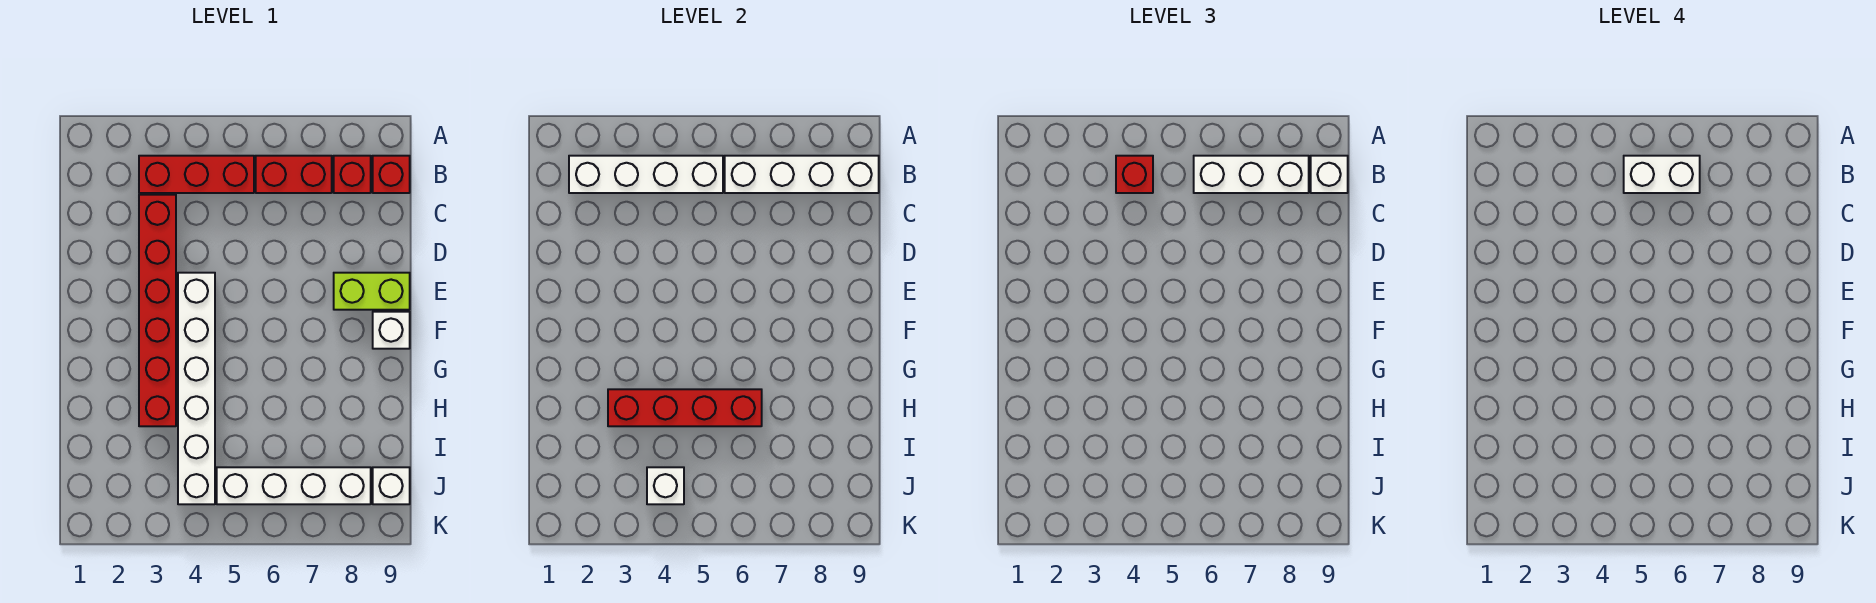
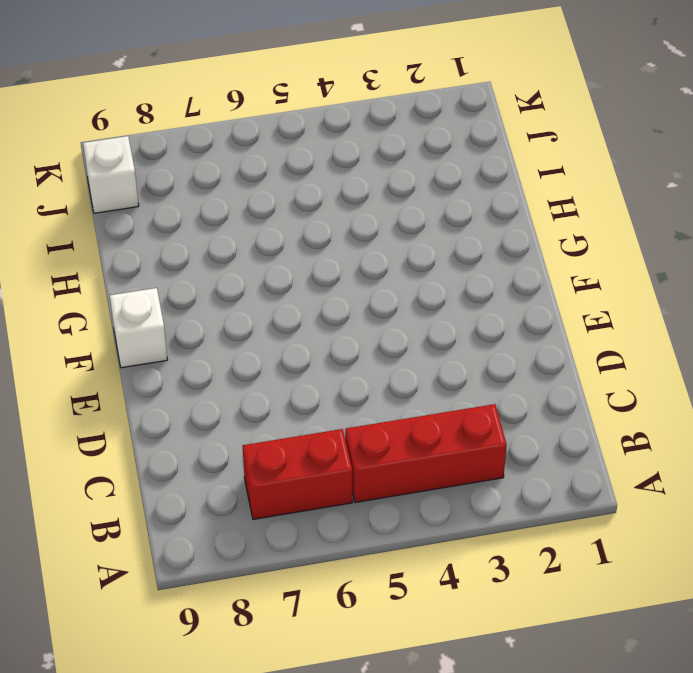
none -> red 1x1 brick [334,156,371,193]
none -> red 1x1 brick [373,156,410,193]
none -> red 1x6 brick [139,195,176,426]

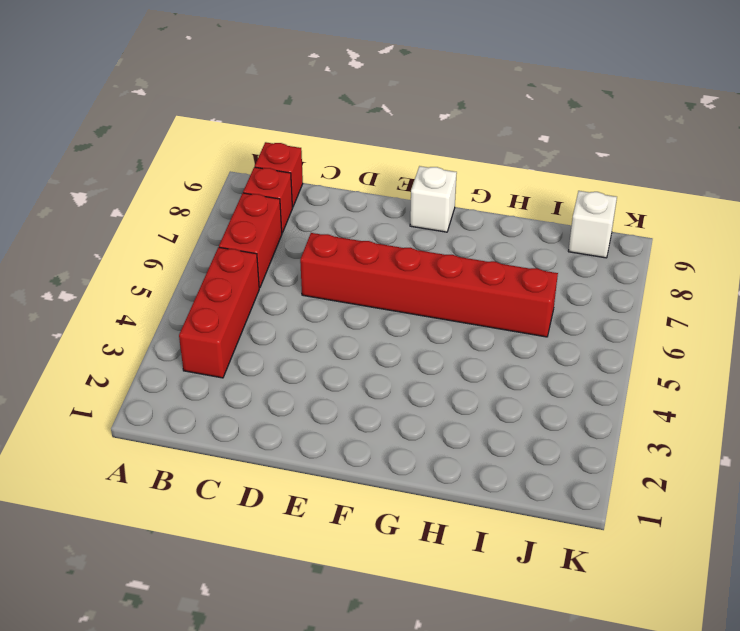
red 1x6 brick [300,233,558,337] -> red 1x6 brick moved to [139,195,176,426]
none -> white 1x6 brick [178,273,215,504]
none -> lime 1x2 brick [334,273,410,310]
none -> white 1x4 brick [217,467,371,504]

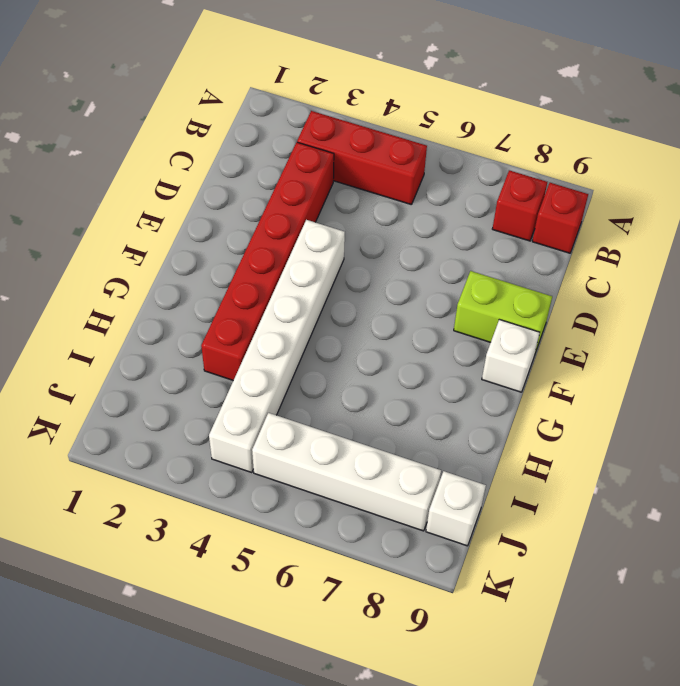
none -> red 1x2 brick [256,156,332,193]
none -> white 1x4 brick [569,156,723,193]
none -> white 1x4 brick [725,156,879,193]

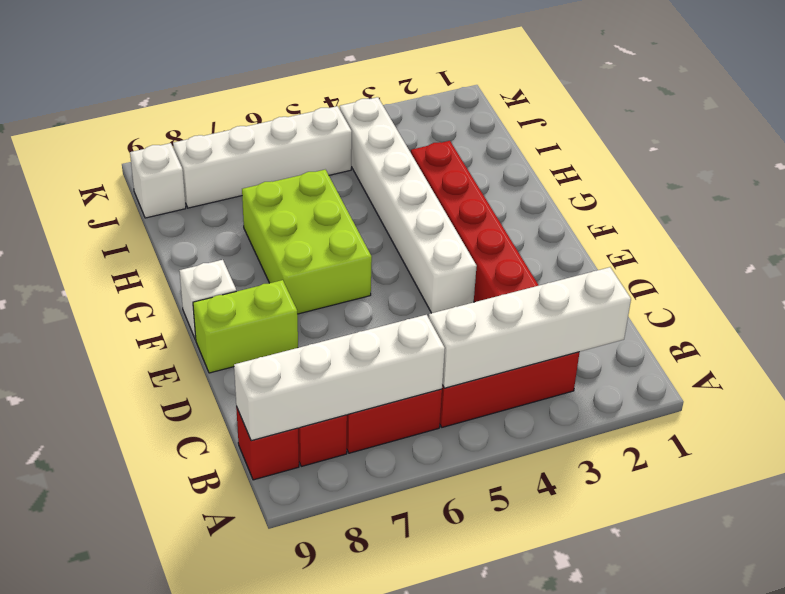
lime 2x3 brick [242,170,372,314] -> none
none -> red 1x4 brick [608,389,762,426]
none -> white 1x1 brick [647,467,684,504]
none -> red 1x1 brick [1116,156,1153,193]

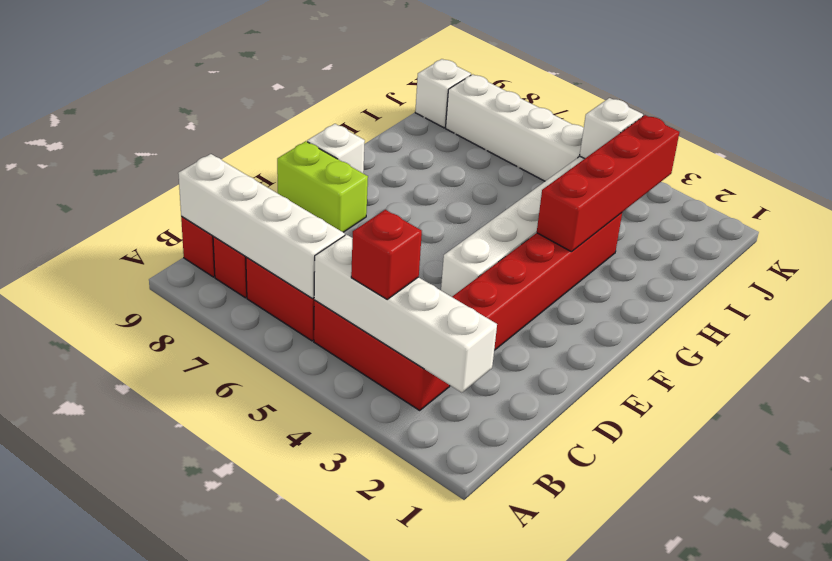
red 1x4 brick [537,115,679,252] -> red 1x4 brick turned to [608,389,762,426]
none -> white 1x3 brick [1194,156,1309,193]
none -> white 1x1 brick [1311,156,1348,193]
none -> white 1x2 brick [1624,156,1700,193]

